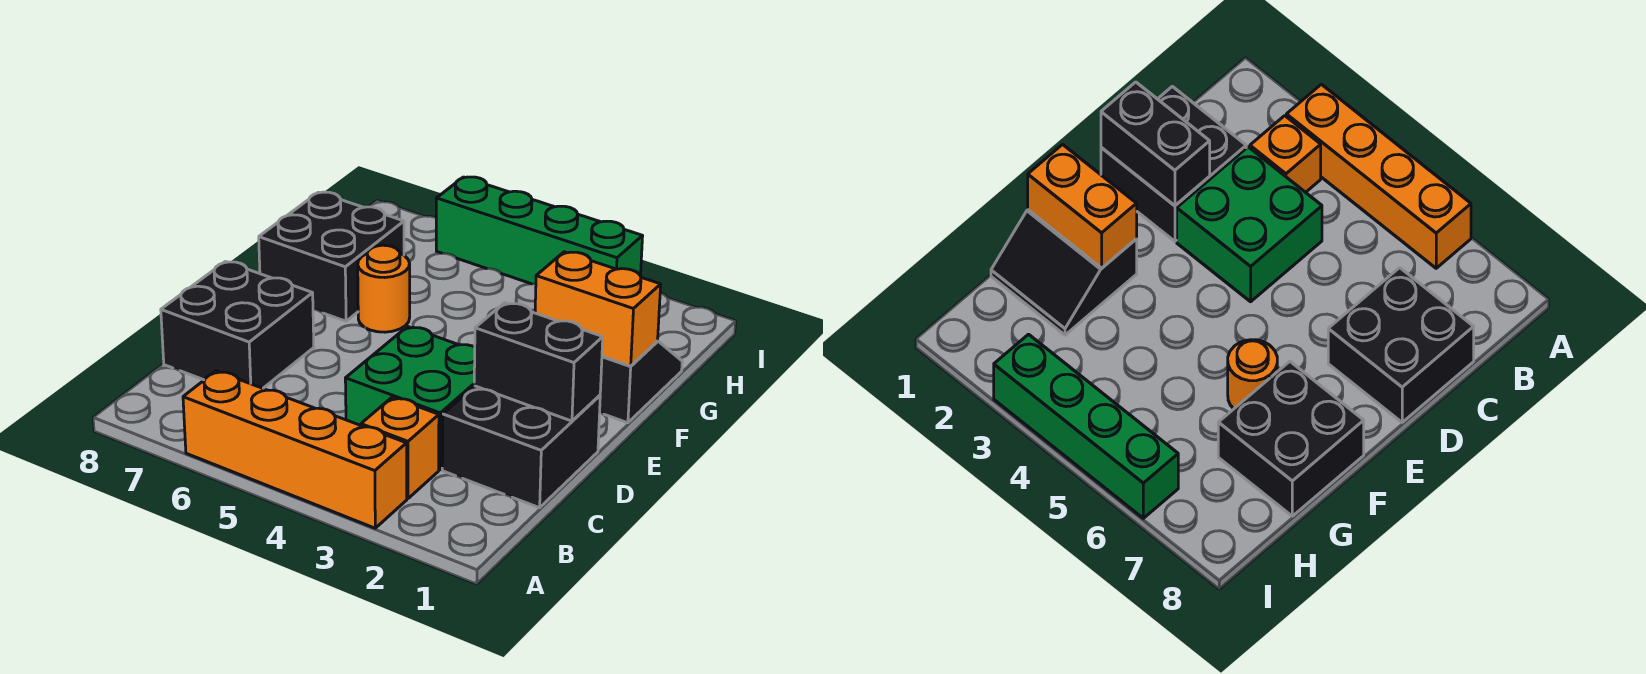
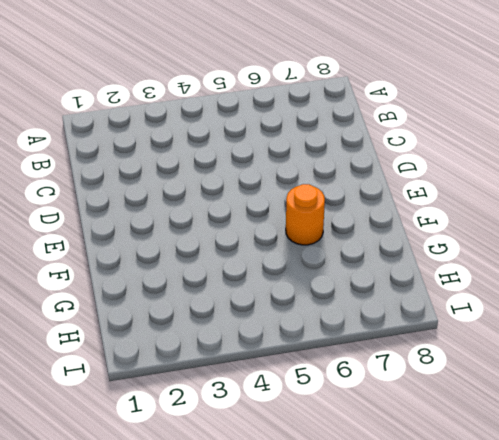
none -> orange 1x4 brick [183,371,407,528]
none -> orange 1x1 brick [361,397,439,499]

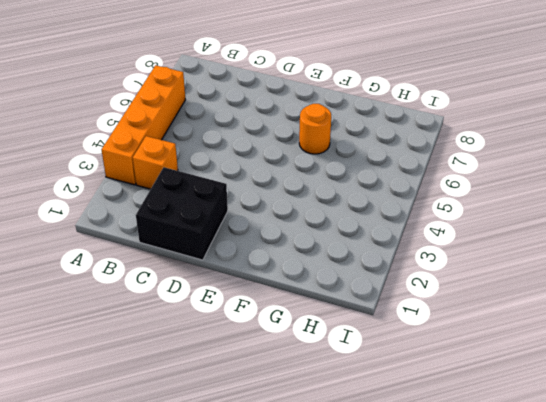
none -> green 2x2 brick [345,327,475,470]
none -> black 2x2 brick [161,262,314,388]

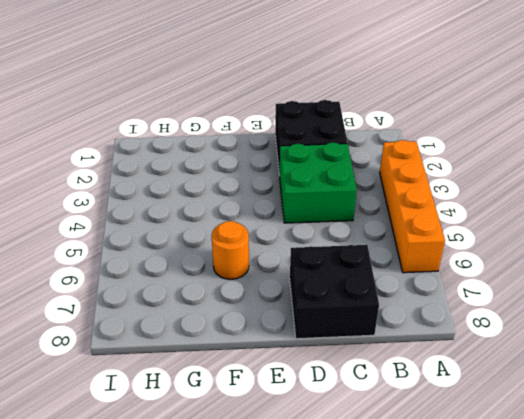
none -> orange 1x1 brick [361,397,439,499]
none -> black 2x2 slope [600,341,682,423]

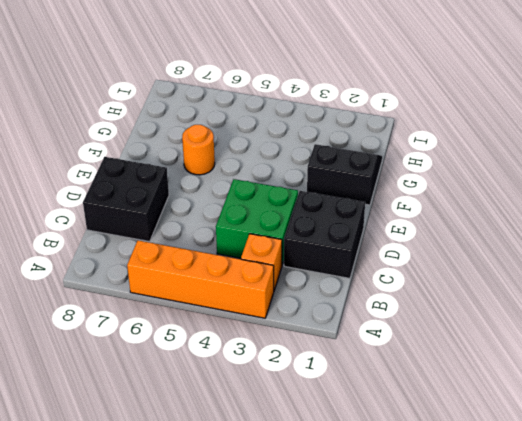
none -> black 2x2 brick [259,192,404,321]
none -> green 1x4 brick [436,177,643,284]

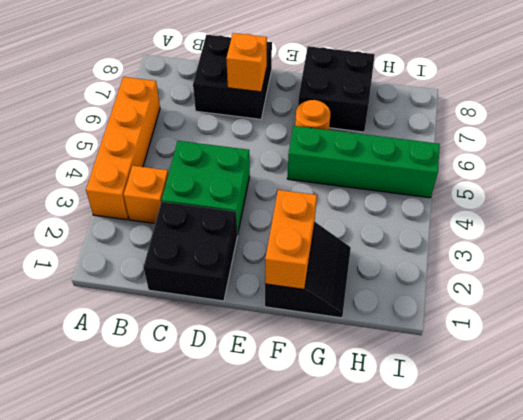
orange 1x1 brick [226,33,267,92] -> none
green 1x4 brick [287,126,440,198] -> green 1x4 brick turned to [436,177,643,284]
none -> black 1x2 brick [474,303,603,421]

